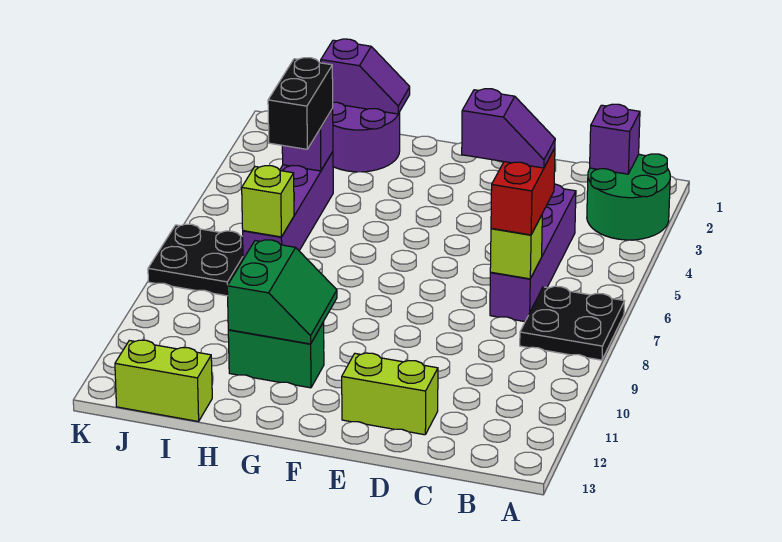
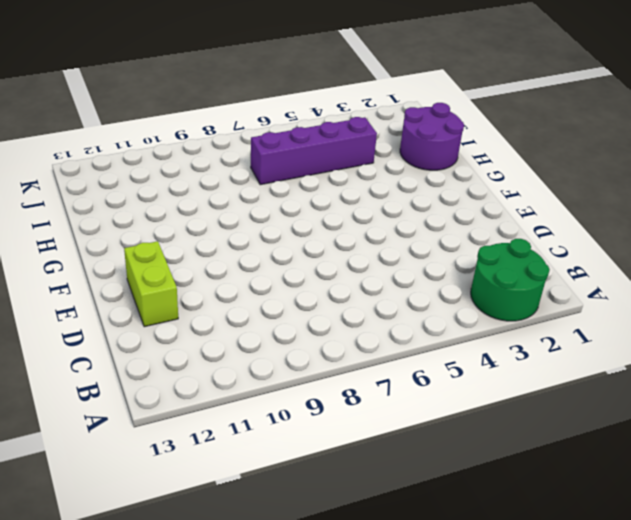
none -> black 2x2 plate [520,286,625,360]
none -> purple 1x4 brick [490,184,576,322]
none -> green 1x2 brick [228,322,324,388]

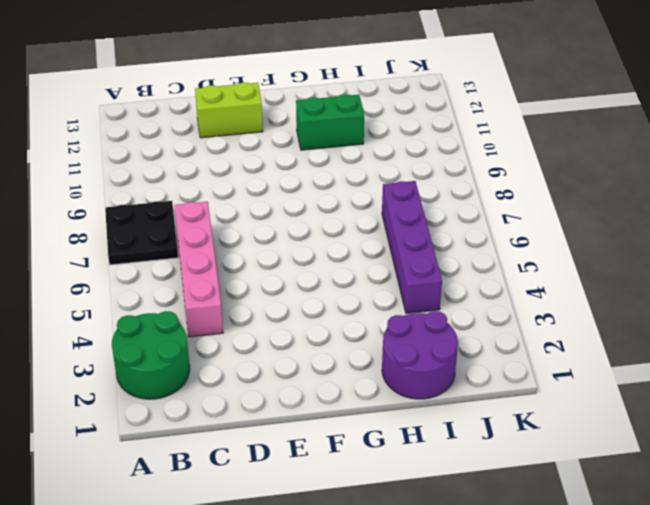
pink 1x4 brick [175,202,223,337] -> purple 1x4 brick [490,184,576,322]
none -> lime 1x2 brick [115,340,212,422]
none -> black 2x2 plate [148,224,243,296]
none -> purple 1x1 brick [590,104,640,174]

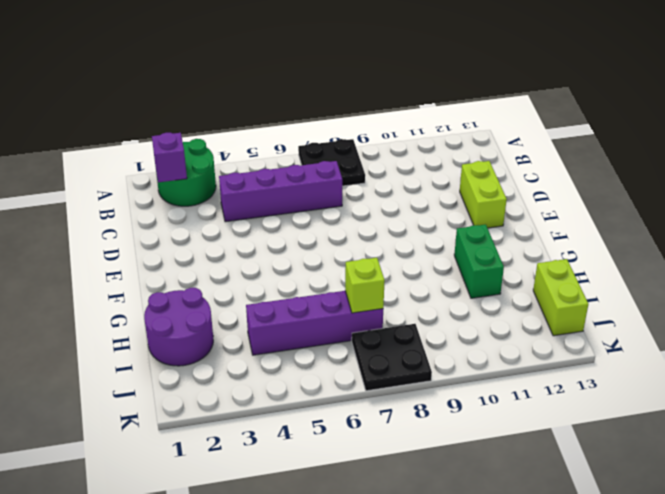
none -> lime 1x1 brick [490,215,542,279]
none -> green 2x2 slope [227,240,337,344]
none -> purple 1x2 slope [321,39,410,114]

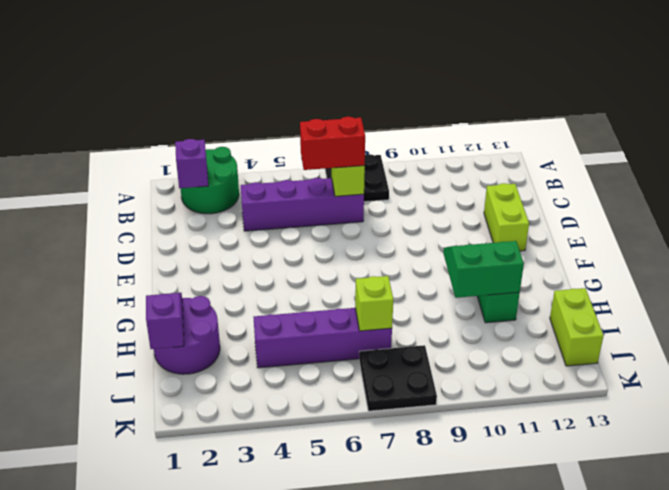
none -> purple 1x1 brick [282,109,333,171]
none -> black 1x2 brick [268,58,333,149]
none -> purple 1x2 slope [462,89,555,168]

